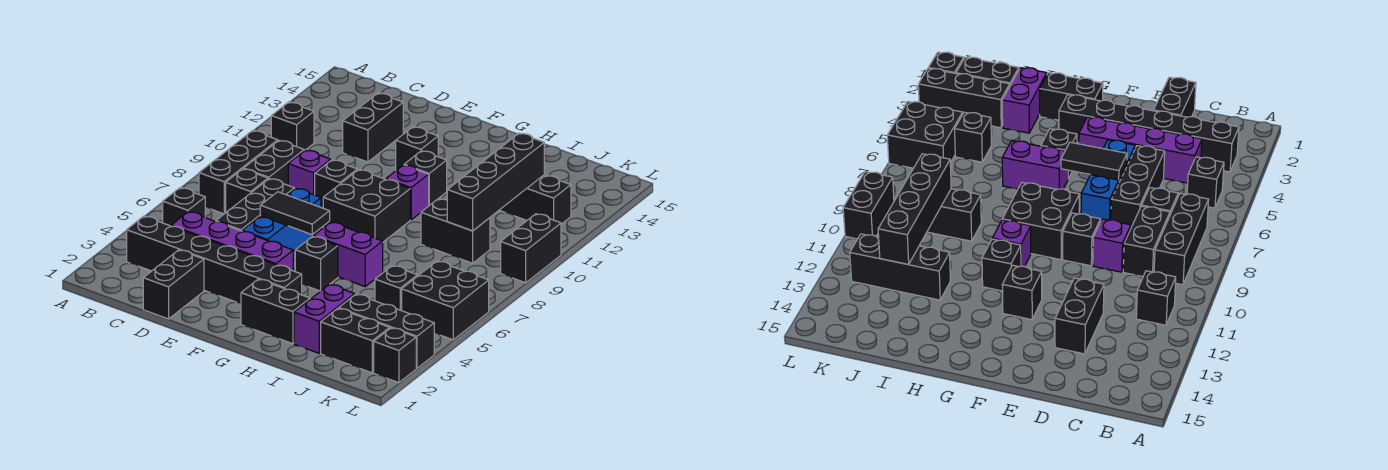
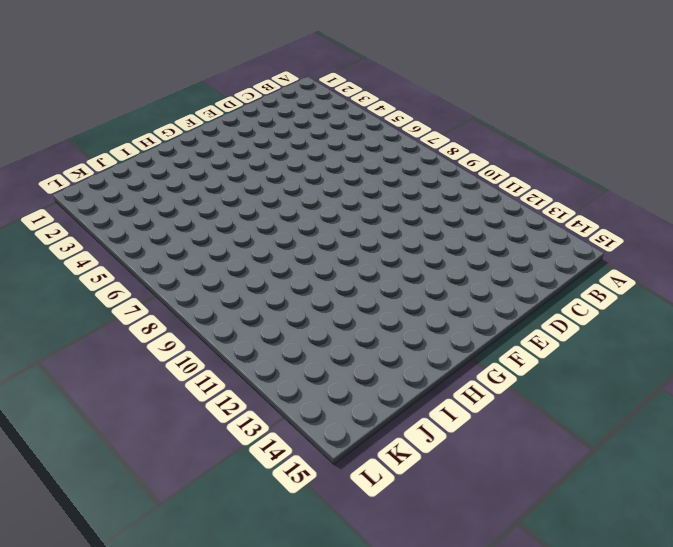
none -> black 1x6 brick [127,216,302,303]
none -> black 1x1 brick [163,188,205,226]
none -> black 1x3 brick [199,131,278,214]
none -> black 1x1 brick [271,102,314,151]

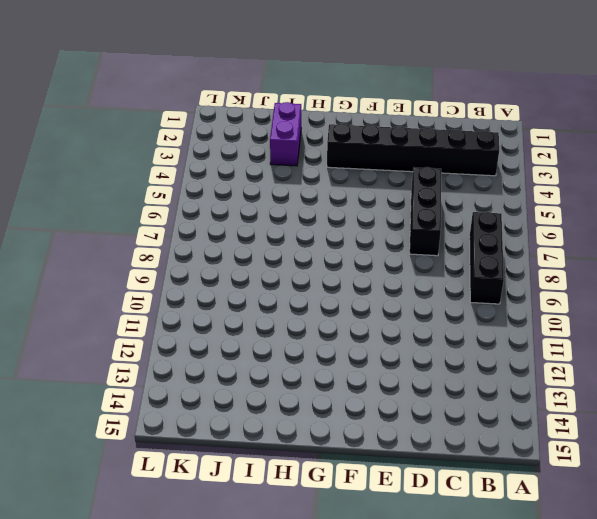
none -> black 1x1 brick [163,188,205,226]
none -> black 1x1 brick [271,102,314,151]
none -> purple 1x4 brick [171,212,293,271]
none -> black 1x1 brick [226,169,268,212]

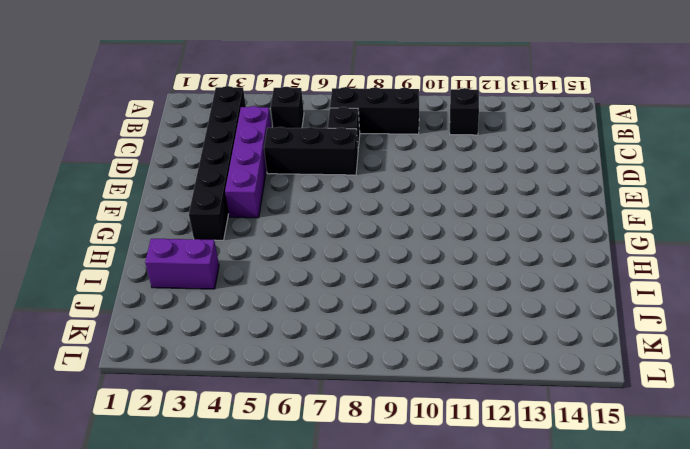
none -> black 1x2 brick [244,140,304,185]
none -> black 1x2 brick [143,250,204,319]
none -> purple 1x1 brick [288,150,331,195]
none -> black 1x2 brick [343,93,403,162]

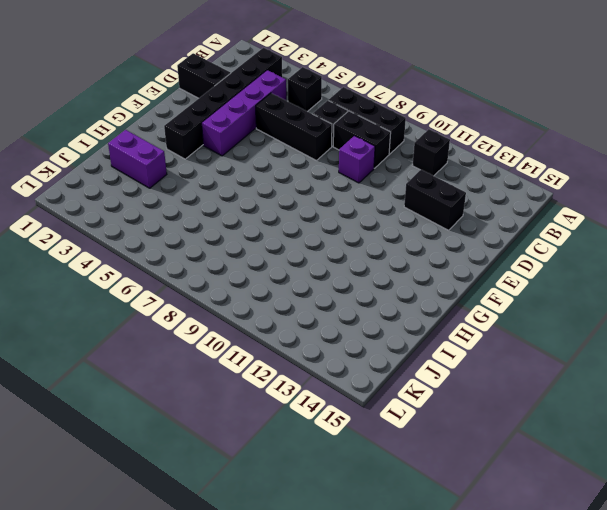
none -> blue 1x3 brick [243,189,321,251]
none -> black 1x1 brick [315,160,357,208]
none -> black 2x2 brick [323,170,410,242]
none -> black 1x1 brick [396,127,438,170]

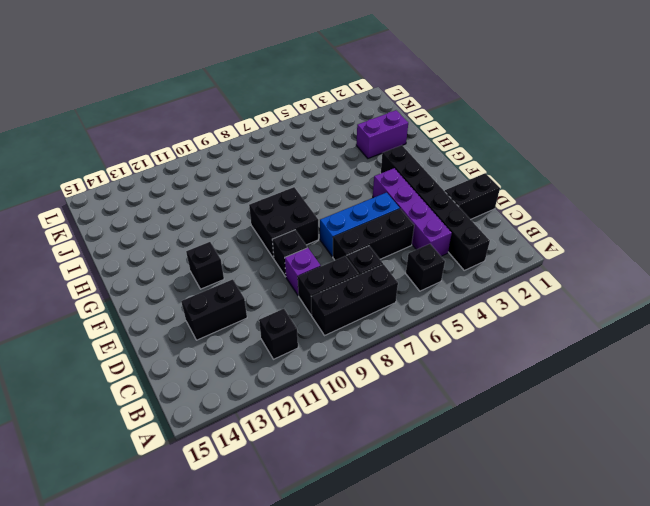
none -> black 1x2 brick [241,279,310,344]
none -> black 1x1 brick [295,236,338,291]
none -> purple 1x2 brick [314,222,383,286]
none -> purple 1x1 brick [386,165,429,220]

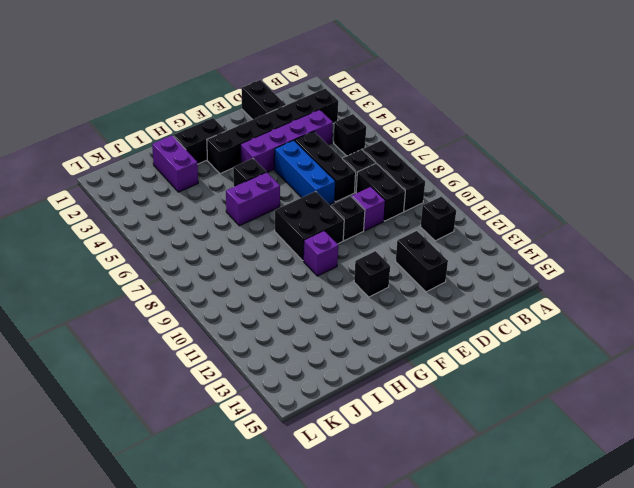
none -> black 1x1 brick [404,151,447,205]
none -> black 1x2 brick [421,199,490,263]
none -> black 1x3 brick [499,175,571,224]
none -> black 1x2 brick [321,308,390,373]

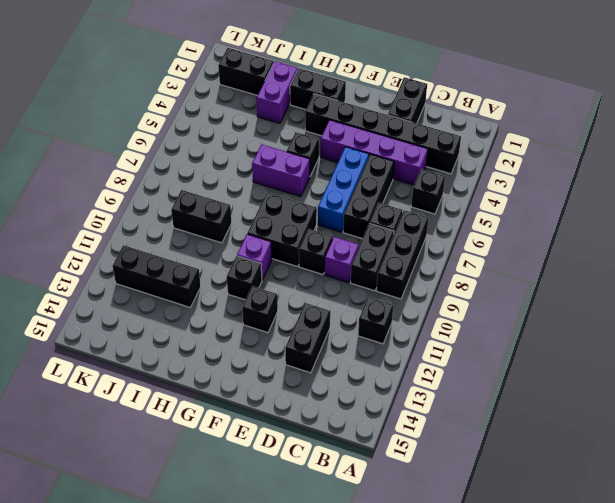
none -> black 1x3 brick [339,294,434,368]
none -> black 1x1 brick [375,266,418,311]
none -> black 2x2 brick [402,261,489,340]
none -> black 1x1 brick [374,328,416,383]

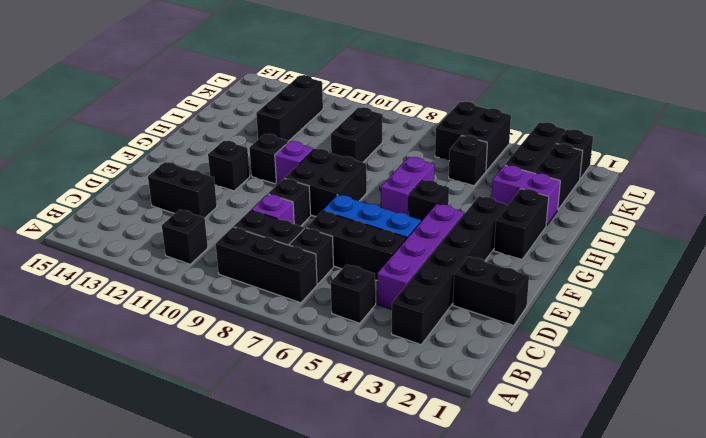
none -> black 1x2 brick [501,214,561,283]
none -> black 1x2 tile [260,192,330,235]
none -> black 1x4 brick [447,133,544,231]

